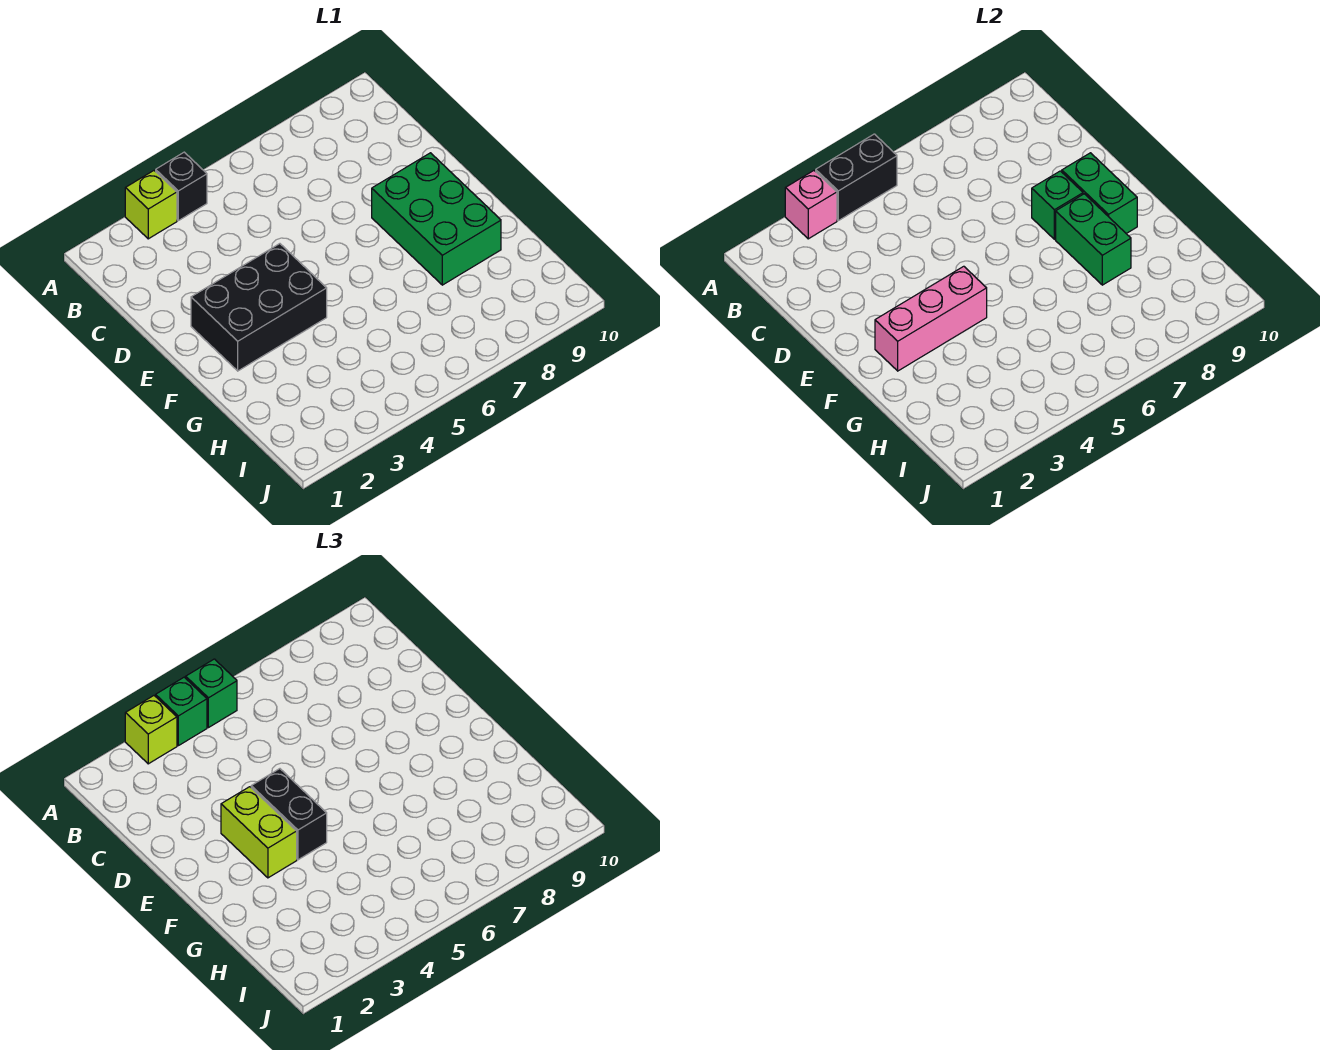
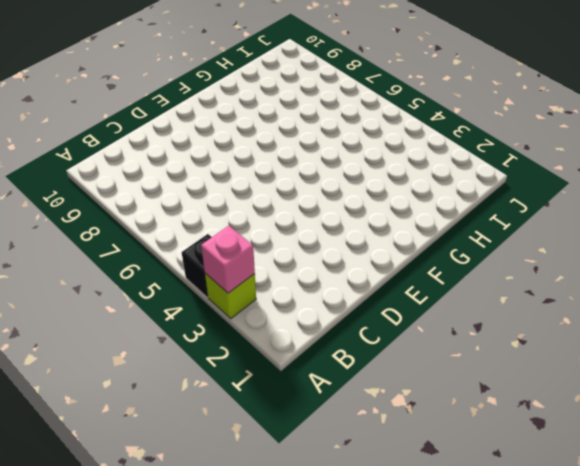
none -> black 2x3 brick [191,244,327,371]
none -> green 2x3 brick [372,153,501,285]
none -> black 1x2 brick [816,134,897,221]

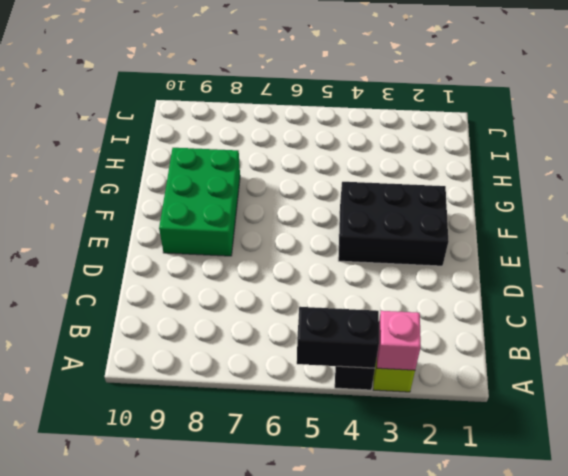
none -> green 1x1 brick [1032,171,1083,239]
none -> green 1x2 brick [1062,153,1137,234]
none -> pink 1x3 brick [875,266,987,371]

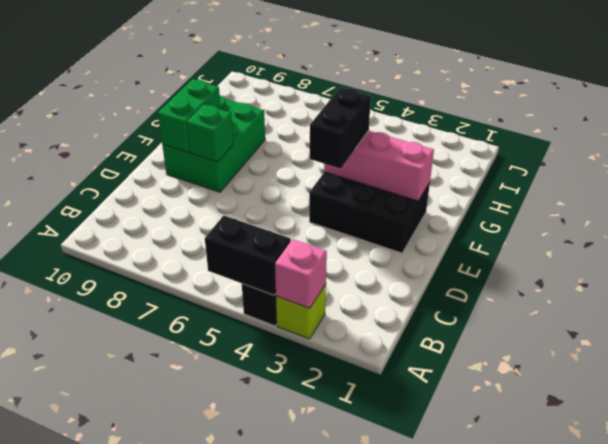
none -> green 1x2 brick [1056,194,1131,285]
none -> lime 1x1 brick [125,696,177,764]
none -> green 1x1 brick [156,677,207,746]

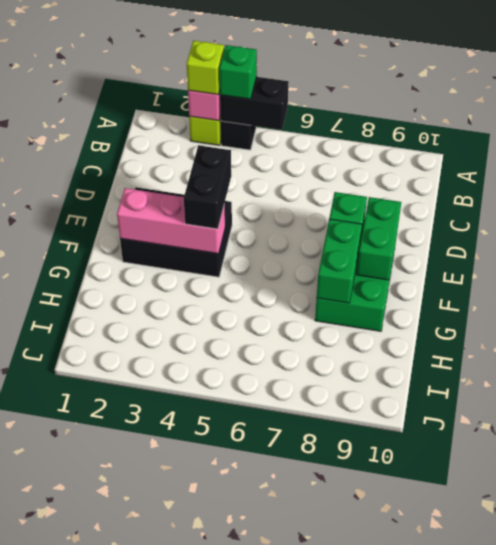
none -> green 1x1 brick [186,659,237,728]
none -> lime 1x2 brick [221,787,297,878]

